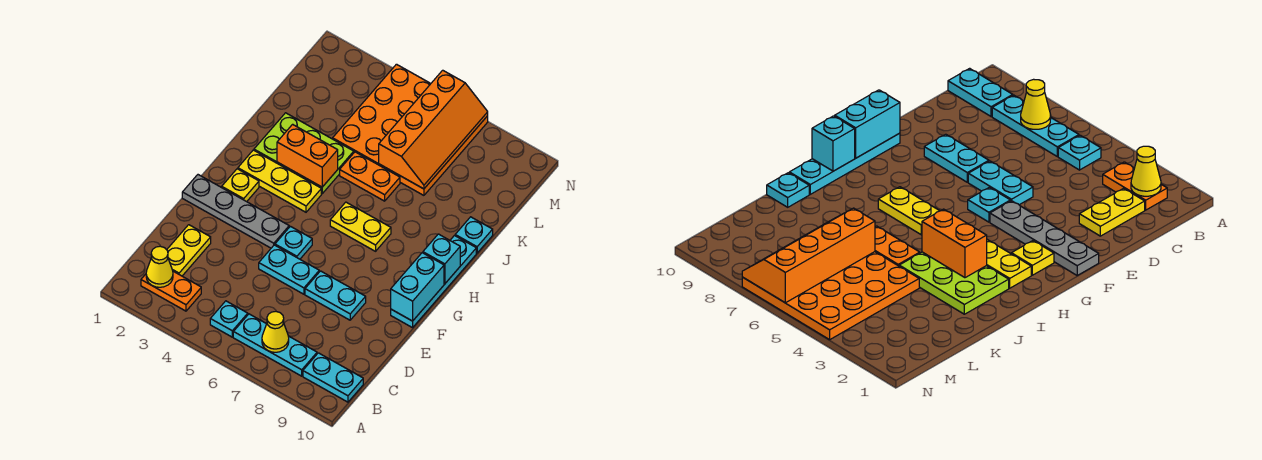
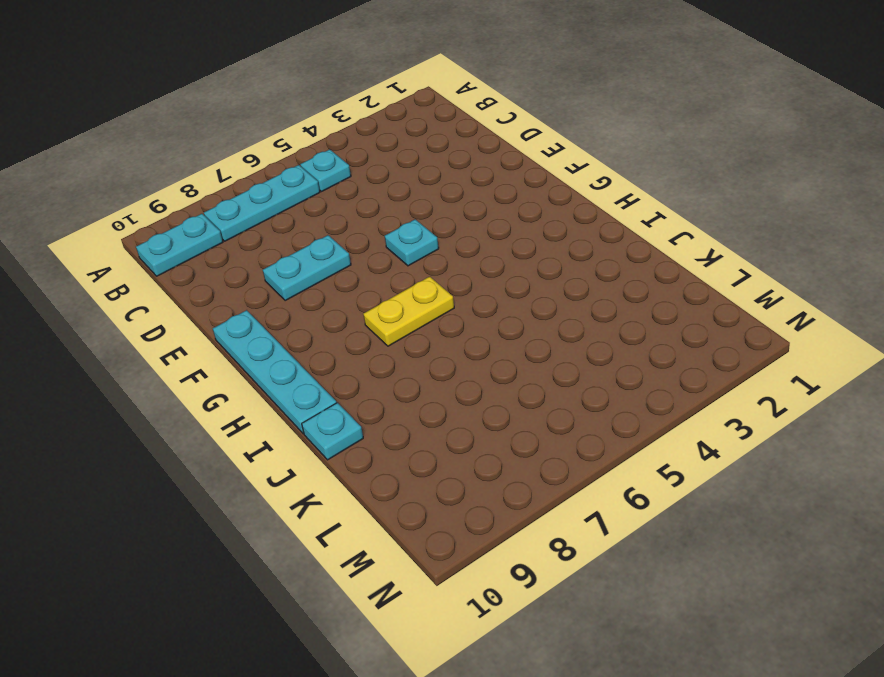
none -> orange 1x2 plate [141,271,201,311]
none -> yellow 1x2 plate [167,225,211,276]
none -> cyan 1x2 plate [259,245,319,294]

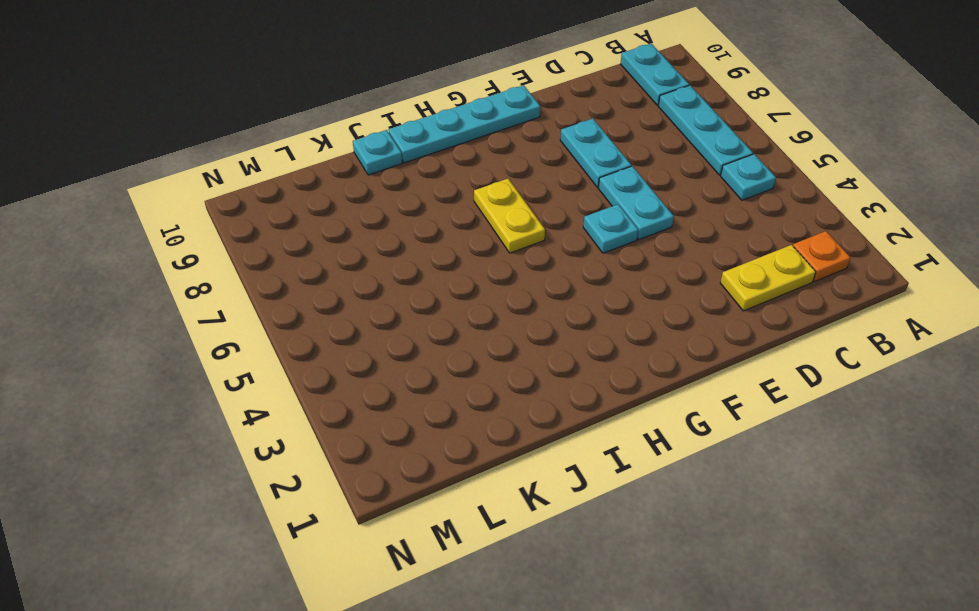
orange 1x1 plate [793,231,850,282] -> orange 1x2 plate [141,271,201,311]
none -> grey 1x4 plate [182,175,289,248]
none -> yellow 1x1 plate [222,169,259,202]
none -> yellow 1x3 plate [238,150,321,212]

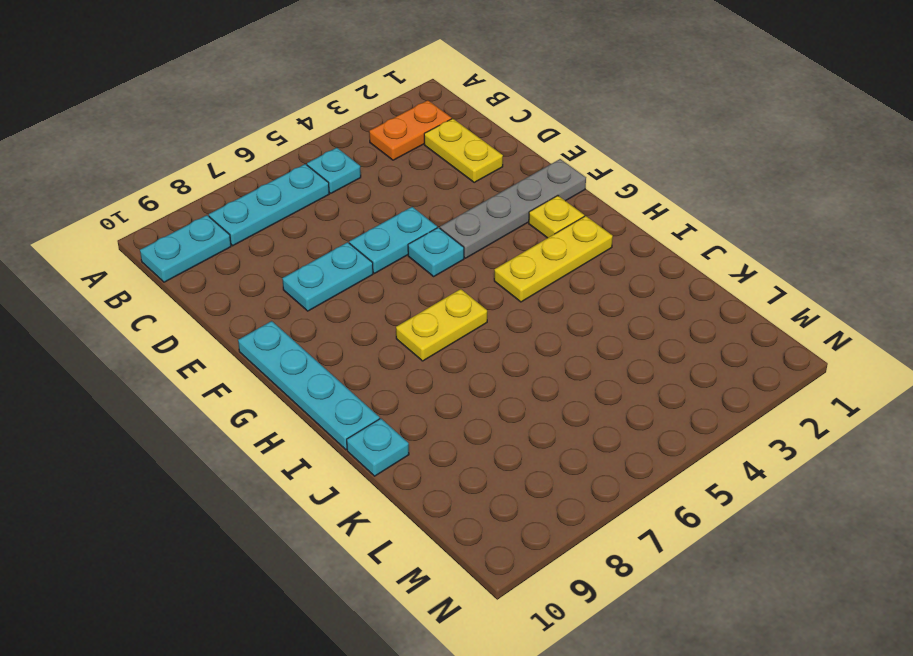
none -> lime 2x3 plate [254,113,354,194]
none -> orange 1x2 plate [340,152,400,201]
none -> orange 4x4 plate [333,64,488,195]

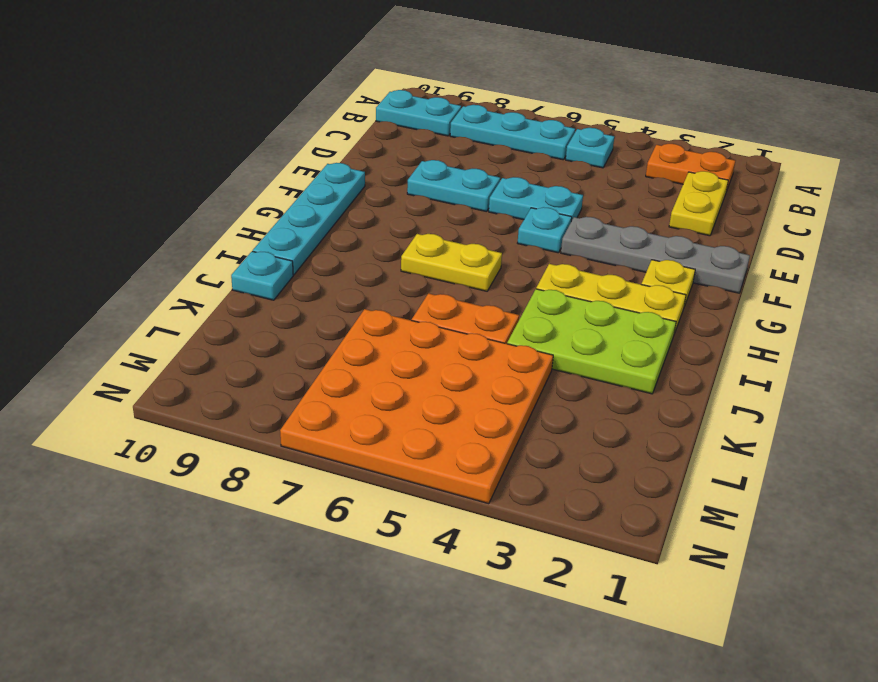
none -> yellow 1x1 cone [146,246,173,287]
none -> yellow 1x1 cone [262,312,289,352]
none -> cyan 1x2 brick [391,253,444,321]

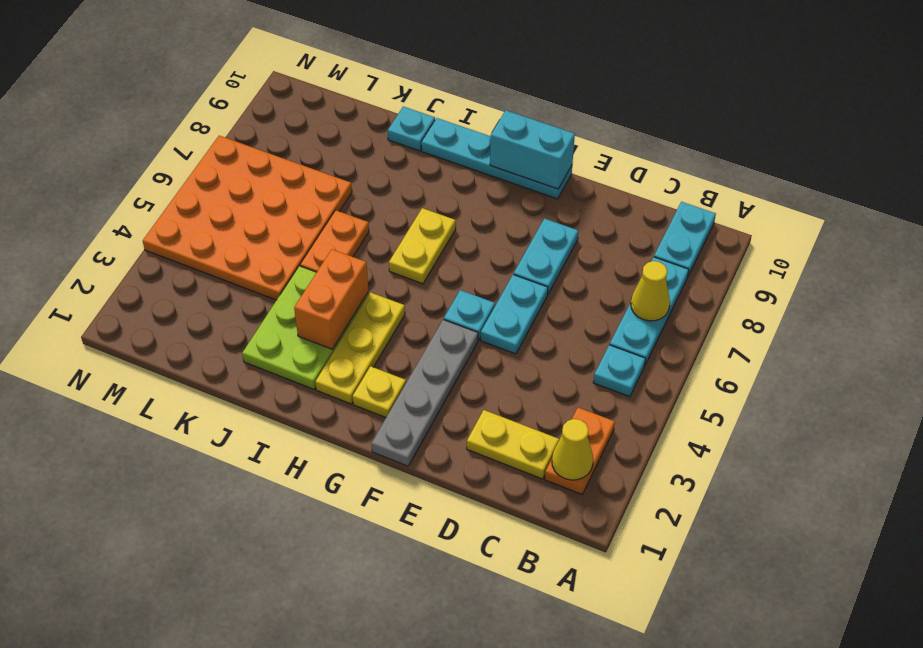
none -> cyan 1x1 brick [423,234,460,284]
none -> orange 2x4 slope [379,70,488,189]

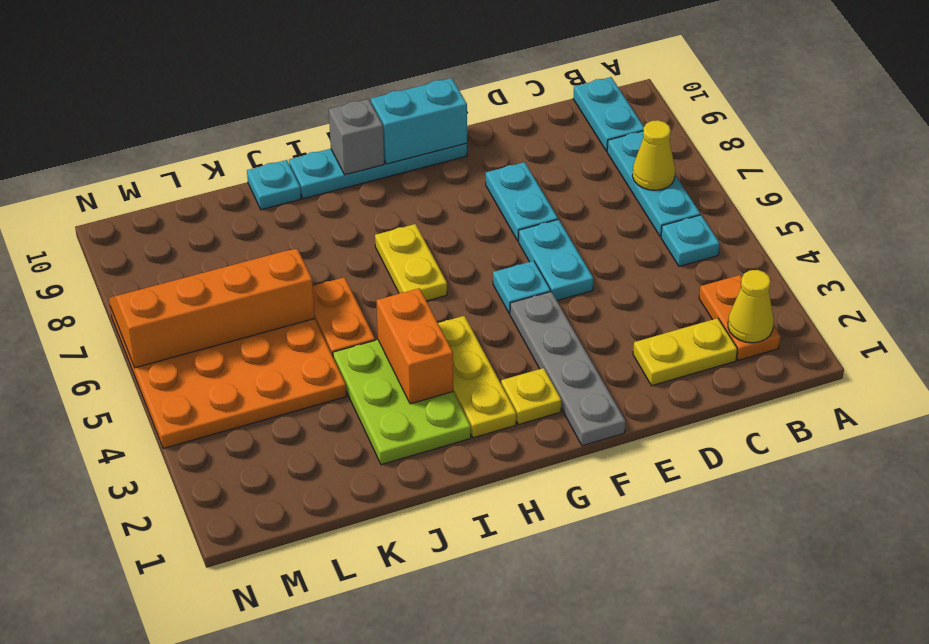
grey 1x1 brick [329,99,384,175] -> cyan 1x1 brick [423,234,460,284]

